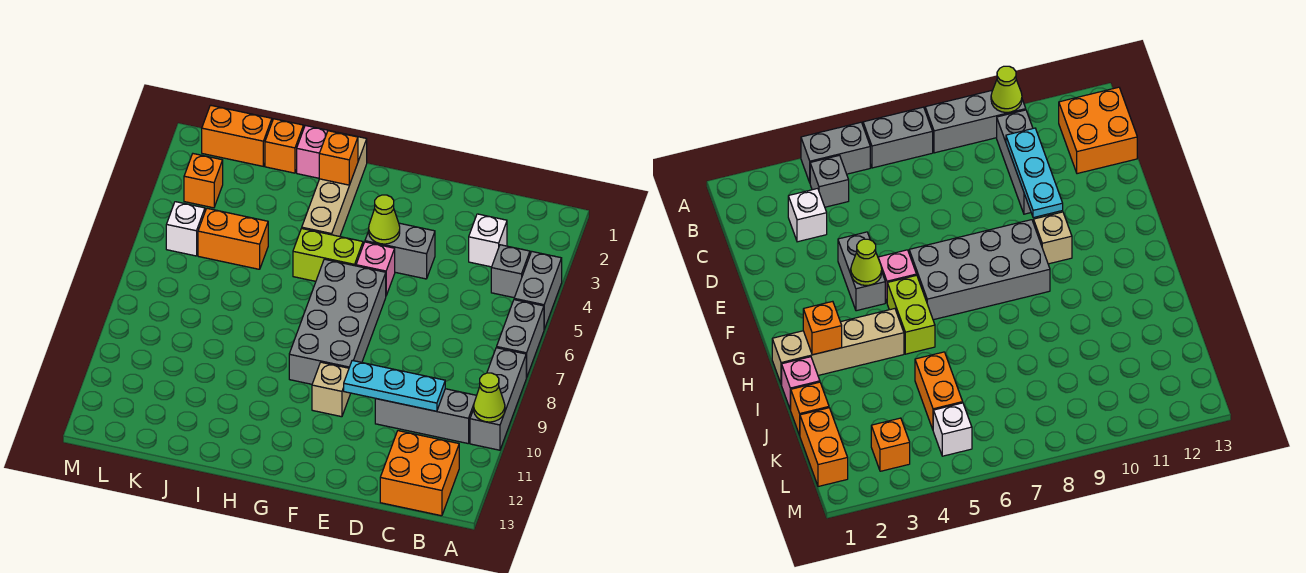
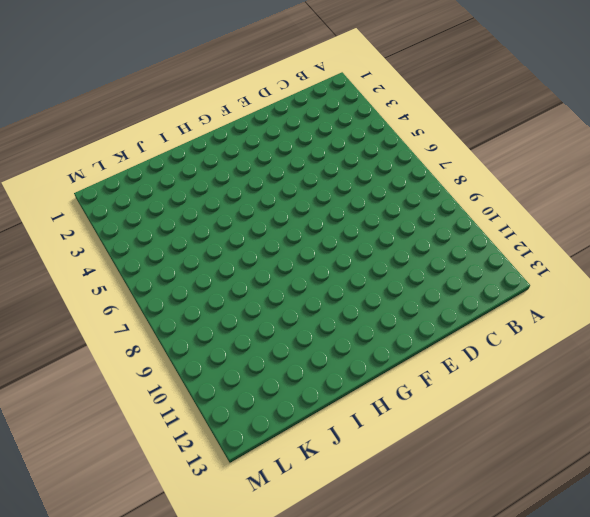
none -> grey 1x2 brick [514,252,562,329]
none -> grey 1x2 brick [497,300,544,378]
none -> grey 1x3 brick [470,348,526,450]

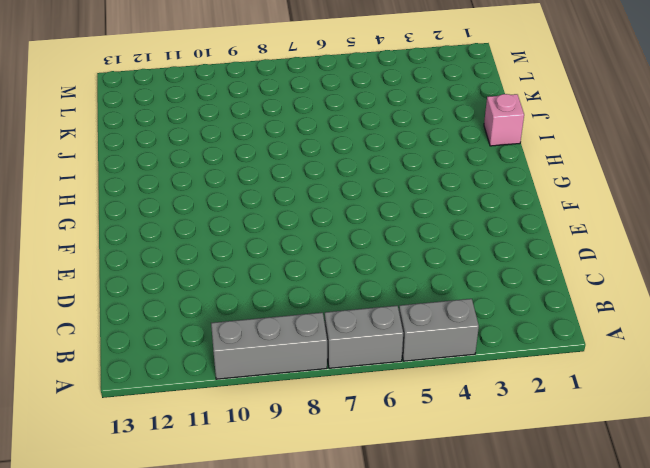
none -> grey 1x1 brick [491,245,530,298]
none -> grey 1x3 brick [375,389,477,443]
none -> orange 2x2 brick [380,431,459,516]

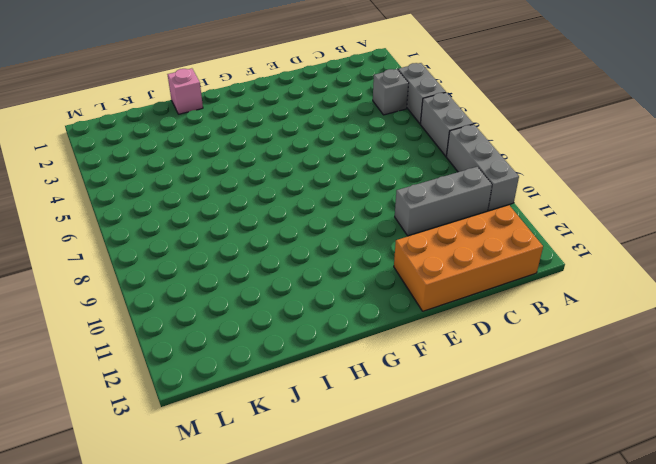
orange 2x4 brick [394,205,543,311] -> orange 2x2 brick [380,431,459,516]
none -> white 1x1 brick [469,214,507,267]
none -> grey 1x2 brick [365,223,435,279]
none -> pink 1x1 brick [356,242,395,295]

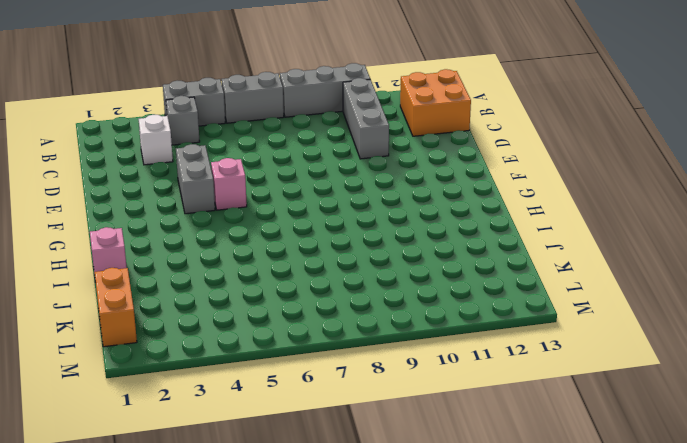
none -> grey 2x4 brick [289,259,386,384]
none -> tan 1x1 brick [312,362,350,417]
none -> lime 1x2 brick [293,228,363,281]

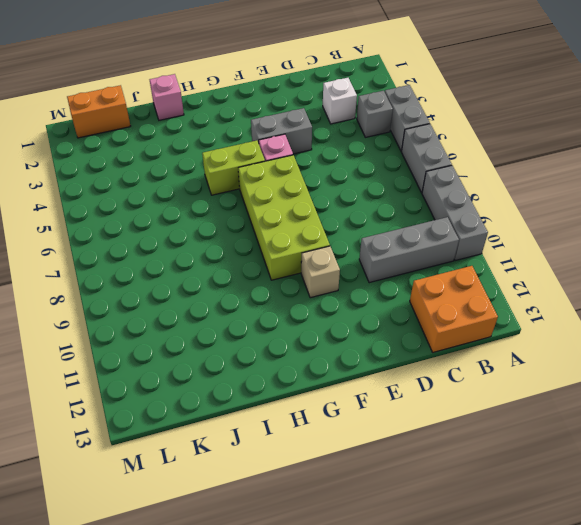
lime 2x4 brick [238,155,330,280] -> grey 2x4 brick [289,259,386,384]
none -> tan 1x4 brick [302,132,367,237]
none -> orange 1x1 brick [265,119,304,173]
none -> orange 1x2 brick [198,208,268,269]

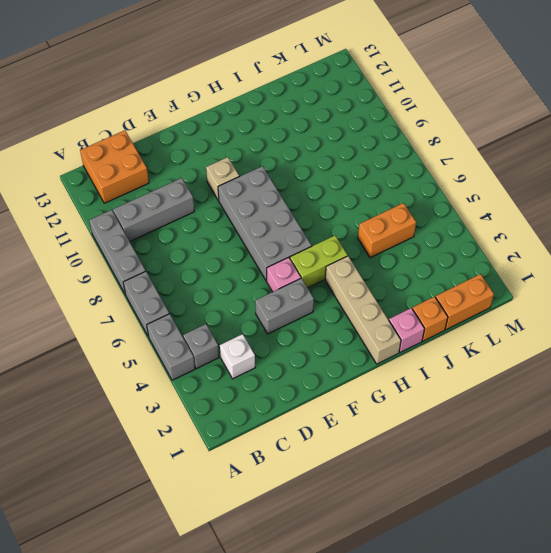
none -> orange 1x1 brick [184,154,223,208]
none -> white 1x1 brick [166,202,205,256]
none -> lime 1x1 cone [474,373,505,422]

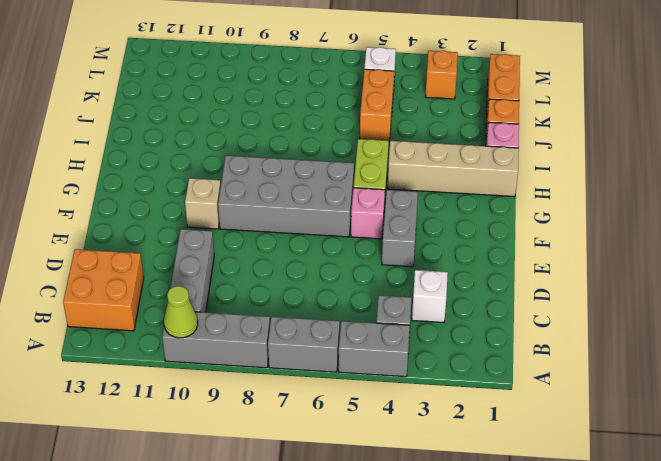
none -> cyan 1x3 plate [344,360,445,411]
none -> lime 1x1 cone [369,195,400,244]
none -> orange 1x1 brick [319,131,358,185]

